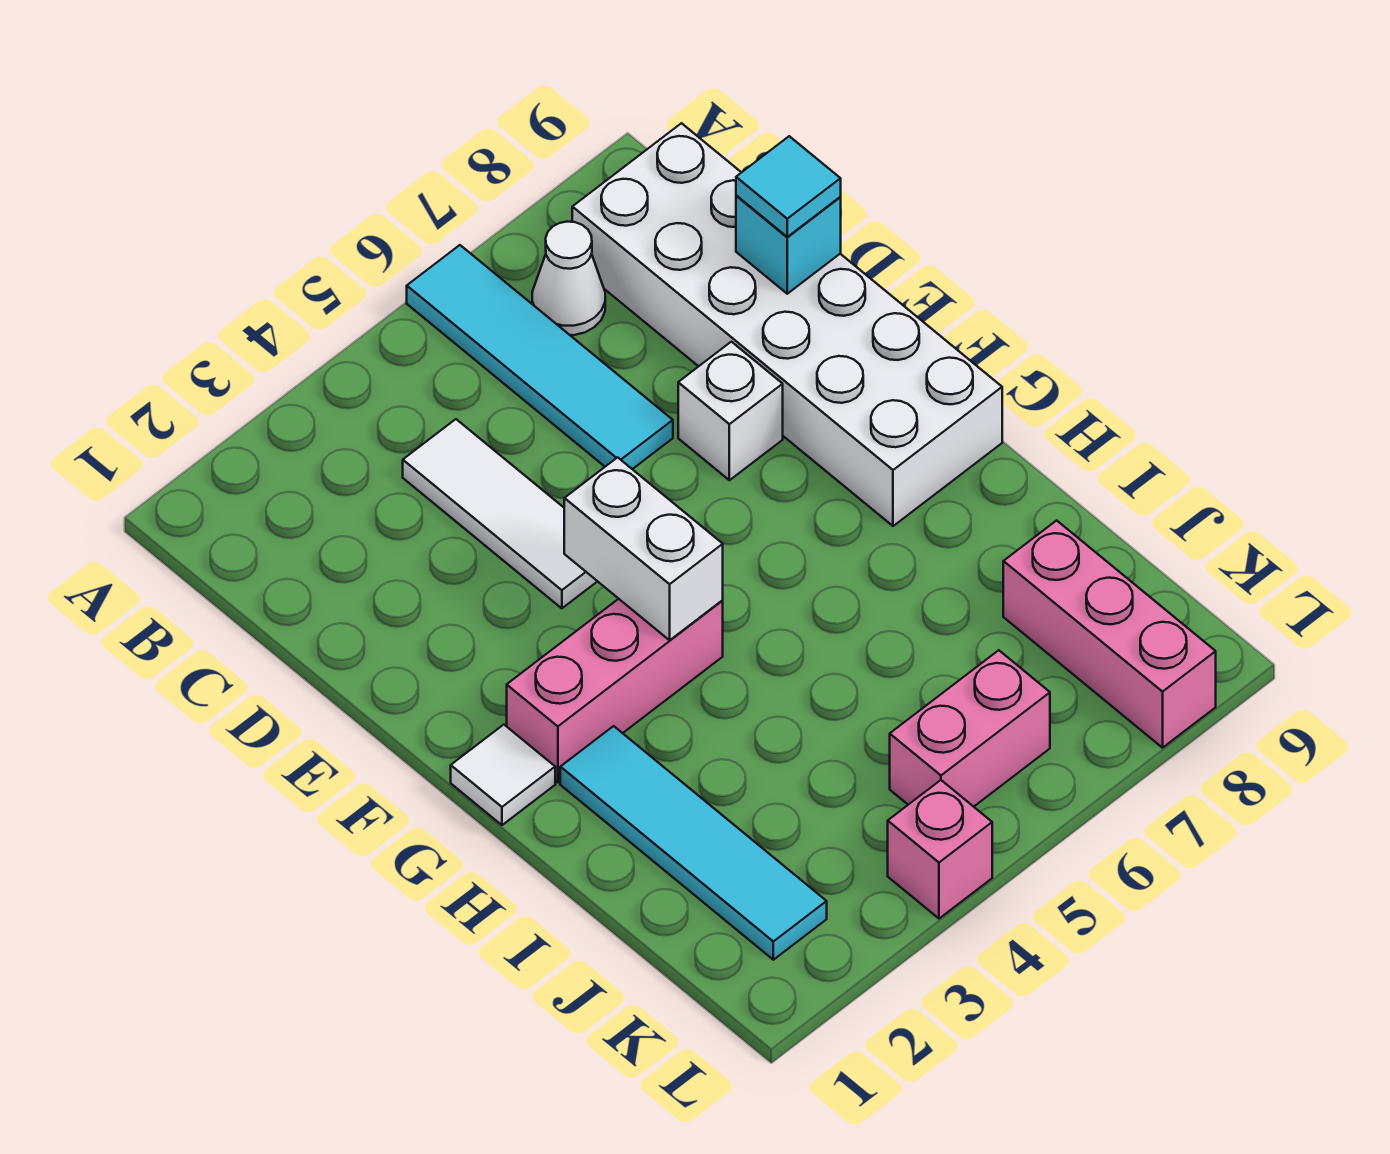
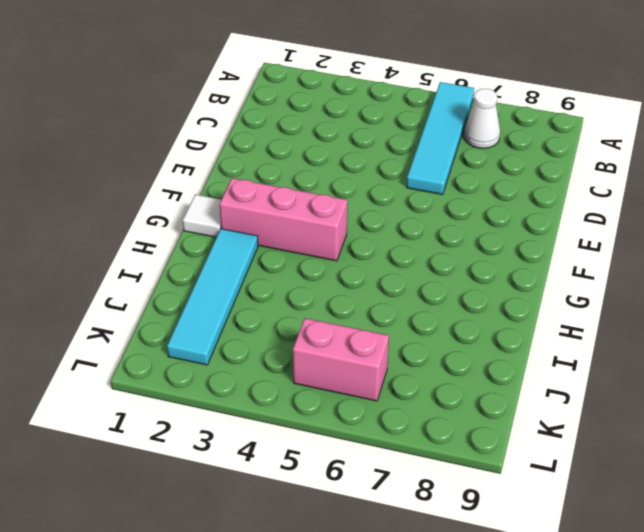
none -> white 2x6 brick [572,123,1002,526]
none -> white 1x3 tile [403,419,597,608]
none -> white 1x1 brick [678,342,783,480]

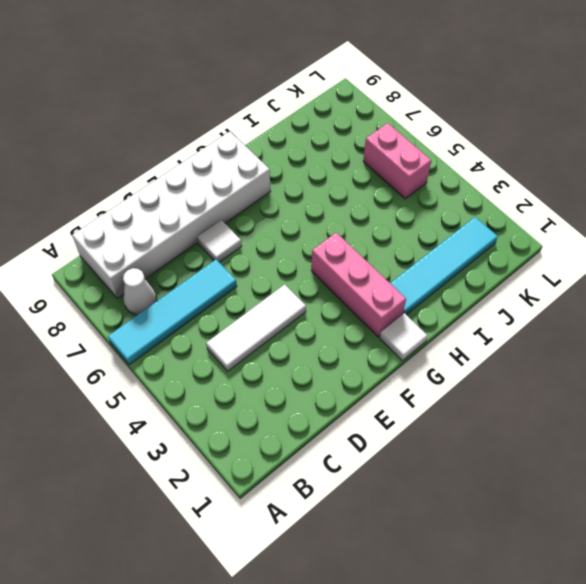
white 1x1 tile [197,220,242,262] -> white 1x1 brick [678,342,783,480]
none -> pink 1x3 brick [1003,520,1216,748]
none -> pink 1x1 brick [888,780,992,919]
none -> cyan 1x1 brick [736,196,841,294]

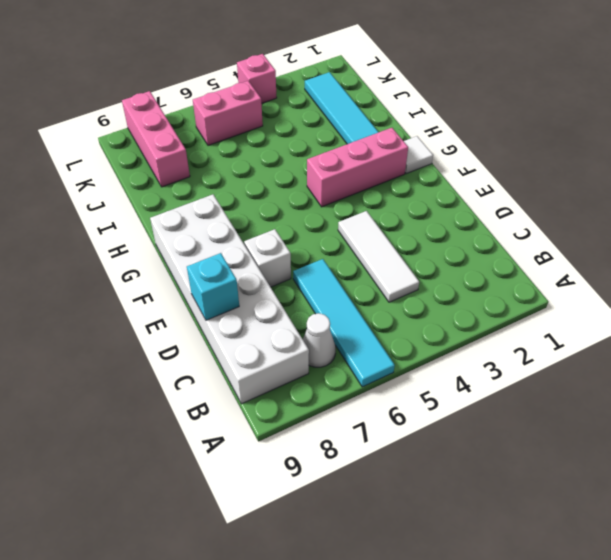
none -> white 1x2 brick [564,457,723,640]
none -> cyan 1x1 tile [736,136,841,237]

